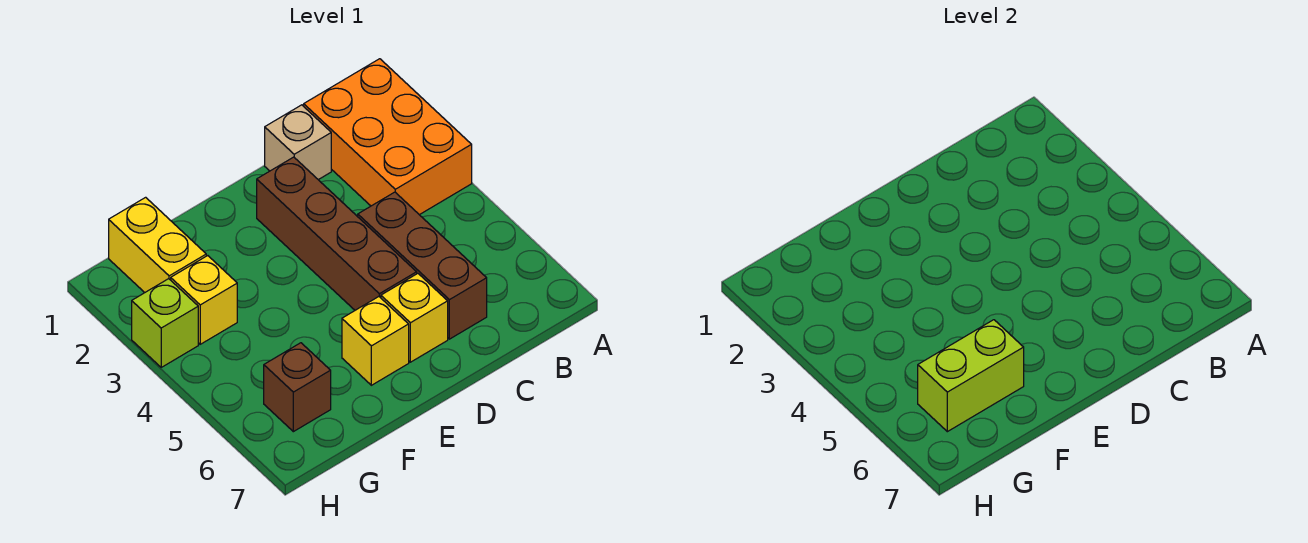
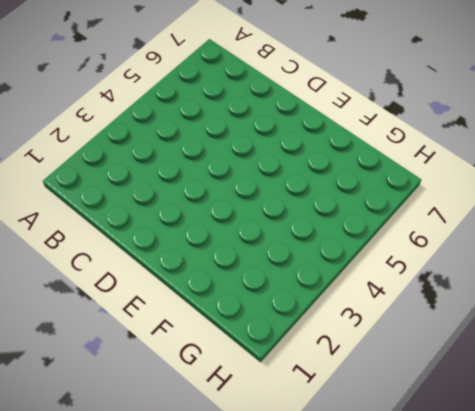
none -> orange 2x3 brick [304,59,472,215]
none -> tan 1x1 brick [265,105,331,180]

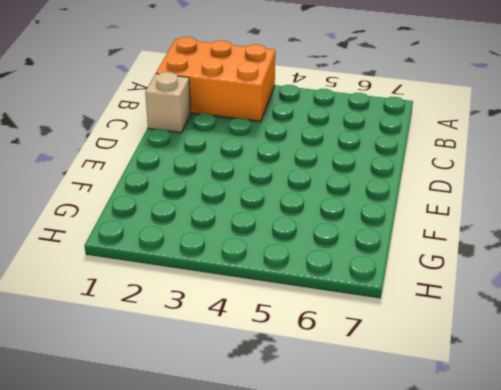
none -> brown 1x3 brick [358,192,487,339]
none -> brown 1x4 brick [257,157,417,310]

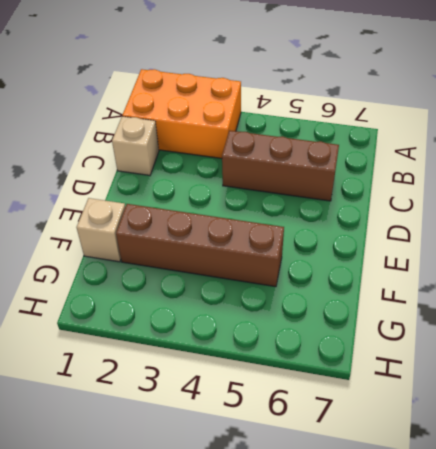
tan 1x1 brick [77,198,125,262] -> none
brown 1x4 brick [116,204,284,287] -> brown 1x4 brick moved to [257,157,417,310]
none -> yellow 1x1 brick [381,274,448,362]
none -> yellow 1x1 brick [342,297,409,385]

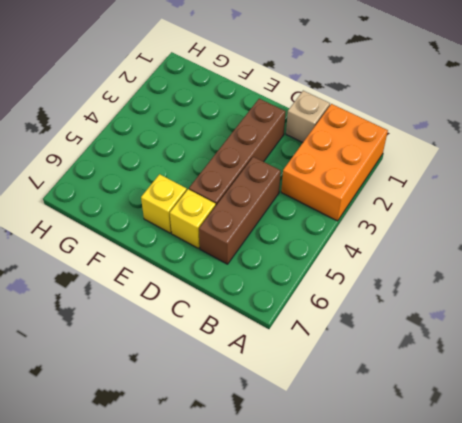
none -> yellow 1x2 brick [109,197,206,292]
none -> yellow 1x1 brick [171,256,237,344]

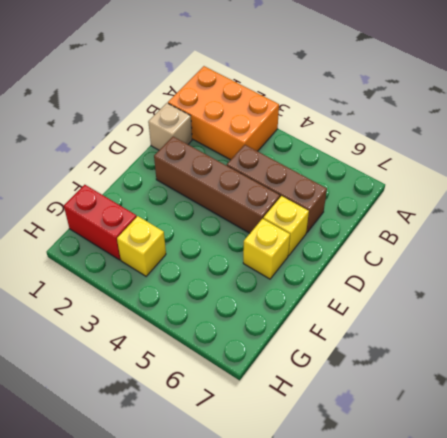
red 1x2 brick [64,185,137,260] -> yellow 1x2 brick [109,197,206,292]
none -> brown 1x1 brick [264,343,331,432]
none -> lime 1x1 brick [132,279,198,367]

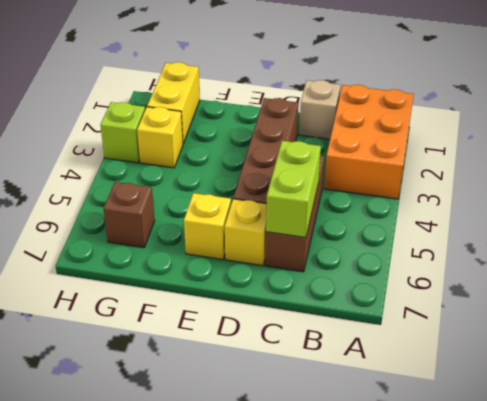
lime 1x2 brick [266,141,321,238] -> lime 1x2 brick turned to [918,320,1024,432]

